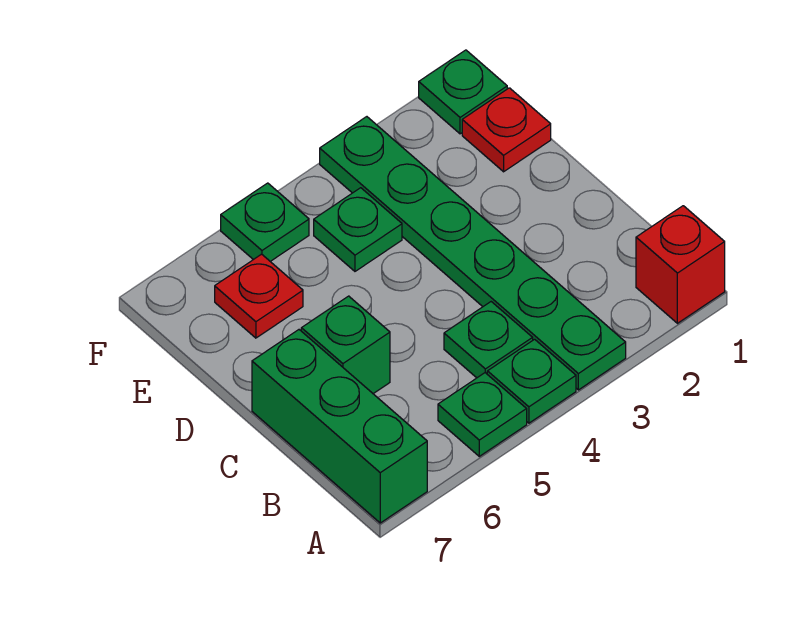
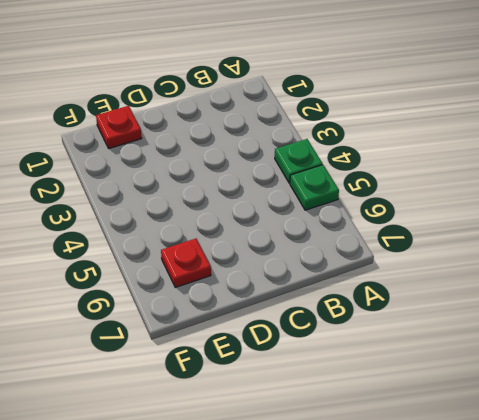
none -> red 1x1 brick [636,206,725,323]
none -> green 1x6 plate [320,117,626,390]
none -> green 1x3 brick [252,330,427,523]

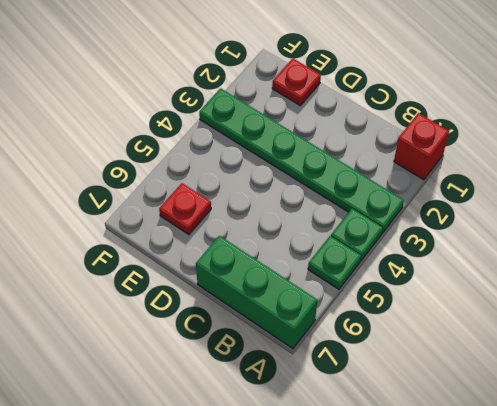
none -> green 1x1 plate [444,302,533,378]
none -> green 1x1 brick [301,296,390,394]
none -> green 1x1 plate [314,188,402,271]

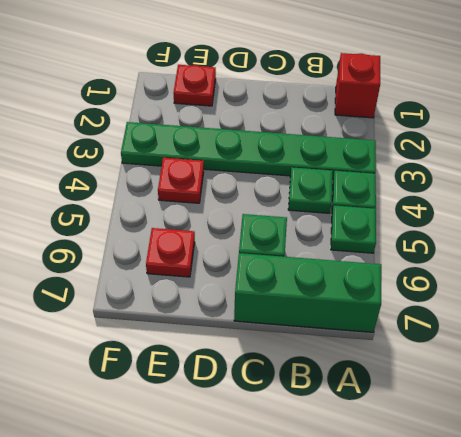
red 1x1 plate [158,158,204,203] -> green 1x1 plate [314,188,402,271]
none -> green 1x1 plate [419,50,507,134]
none -> green 1x1 plate [221,183,309,261]

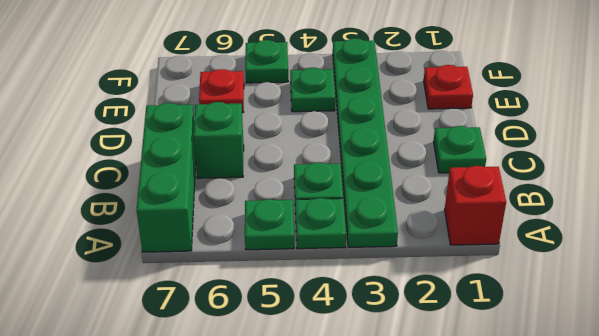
green 1x1 plate [434,126,486,173] -> green 1x1 plate moved to [419,50,507,134]

